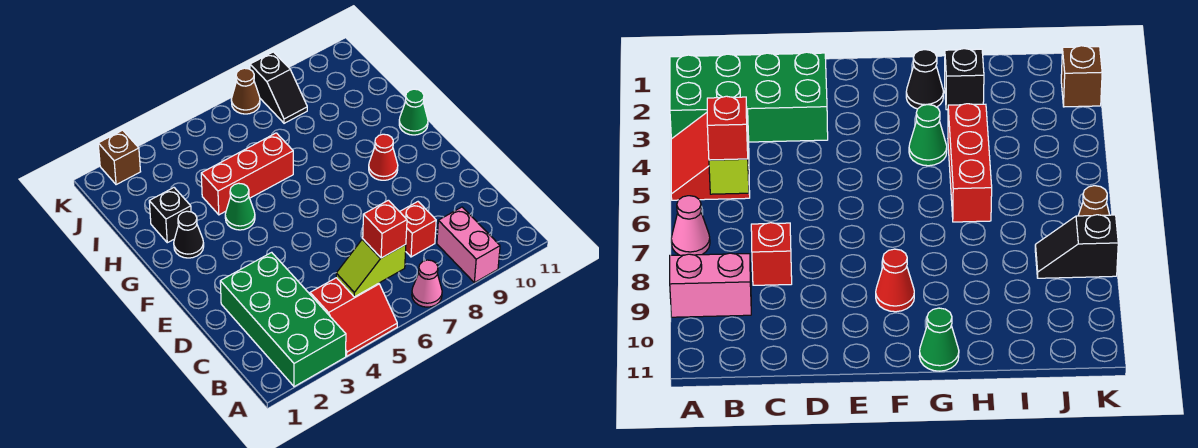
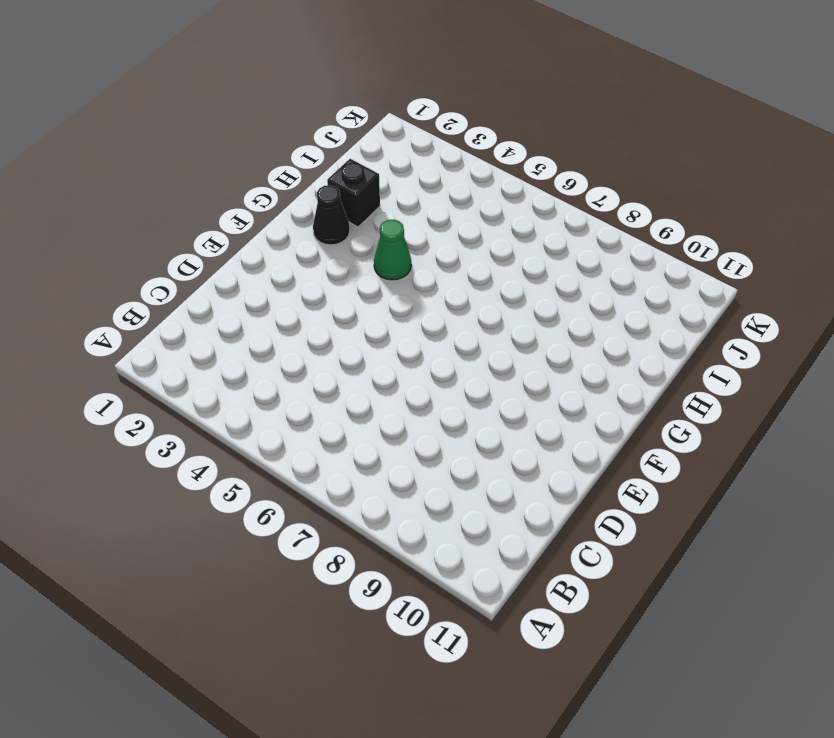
none -> green 2x4 brick [220,252,346,387]
none -> red 2x2 slope [310,278,397,356]
none -> pink 1x1 cone [412,260,442,307]

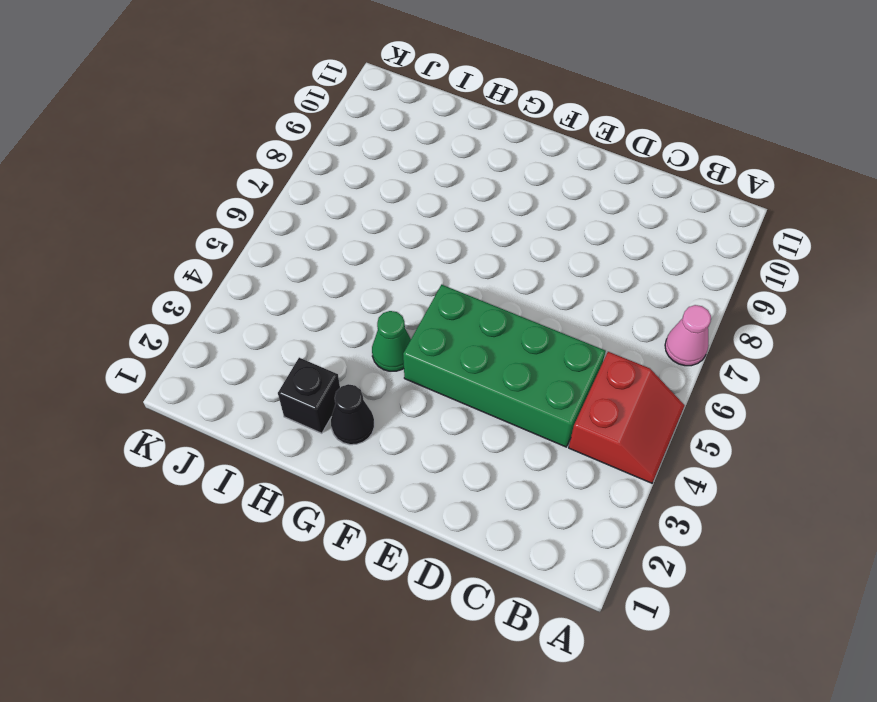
green 2x4 brick [403,285,606,447] -> green 2x4 brick moved to [220,252,346,387]
none -> pink 1x2 brick [437,207,500,283]
none -> red 1x1 brick [400,202,436,257]
none -> red 1x1 cone [369,134,398,180]

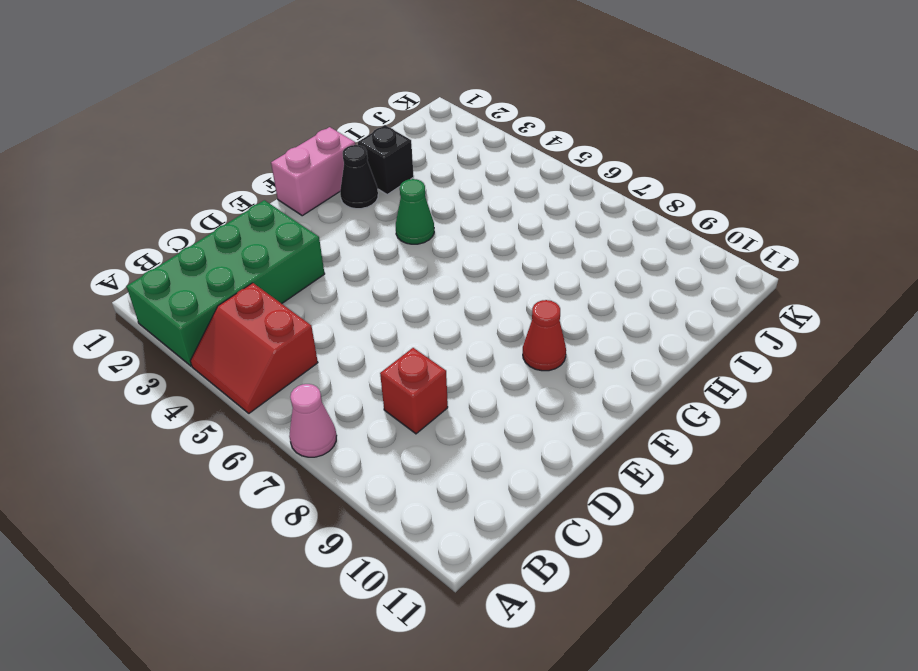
pink 1x2 brick [271,127,355,216] -> pink 1x2 brick moved to [437,207,500,283]
none -> green 1x1 cone [399,89,428,135]
none -> red 1x3 brick [201,133,293,215]
none -> black 1x2 slope [250,52,307,123]

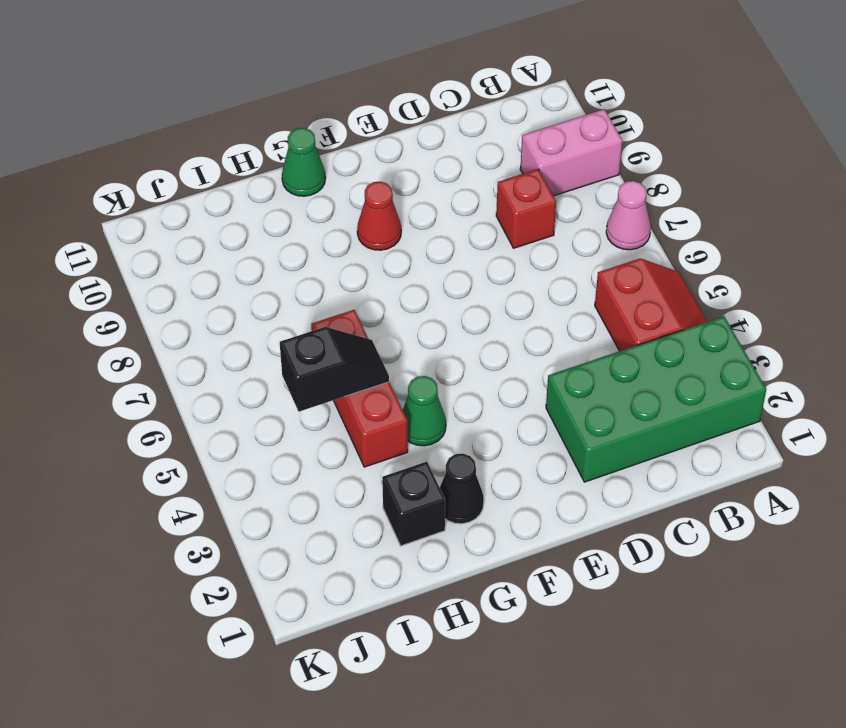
black 1x2 slope [280,327,389,412] -> black 1x2 slope moved to [250,52,307,123]
none -> brown 1x1 brick [98,130,141,185]
none -> brown 1x1 cone [231,68,260,114]
none -> lime 1x2 slope [336,239,406,297]

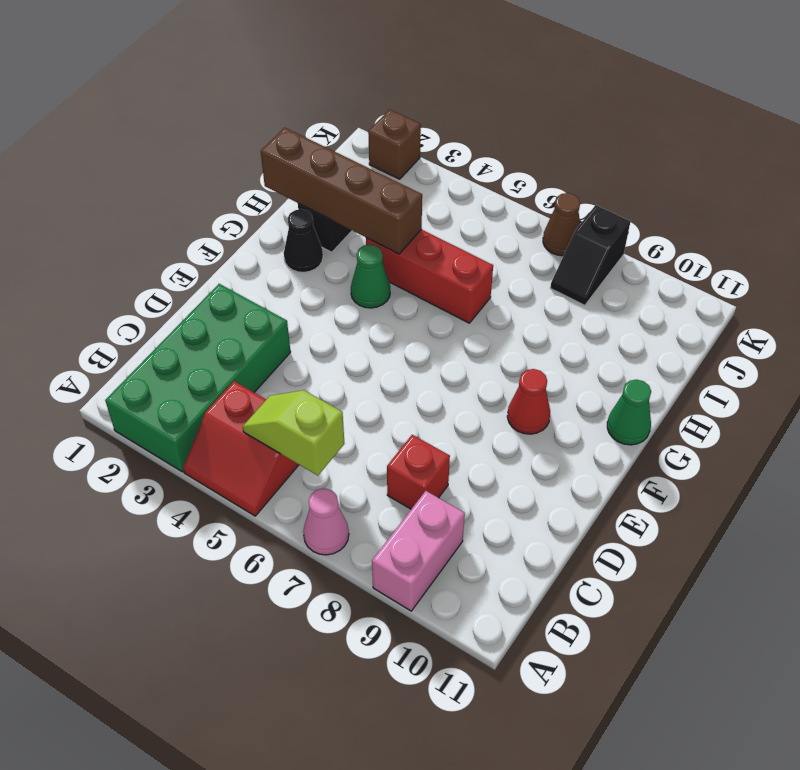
brown 1x4 brick [261,127,422,254] -> none
none -> red 1x1 brick [363,200,407,258]

